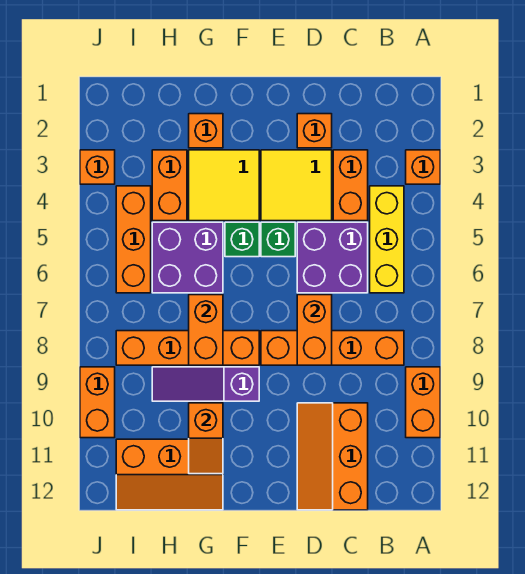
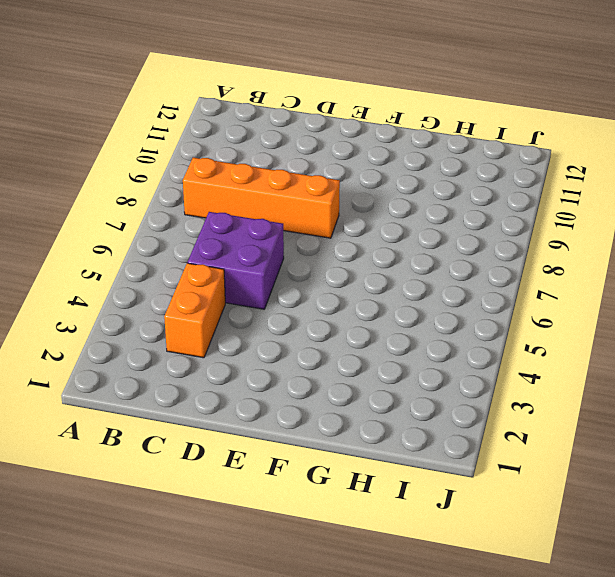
none -> orange 1x1 brick [406,150,440,184]
none -> orange 1x2 brick [406,367,440,438]
none -> yellow 1x3 brick [370,186,404,293]

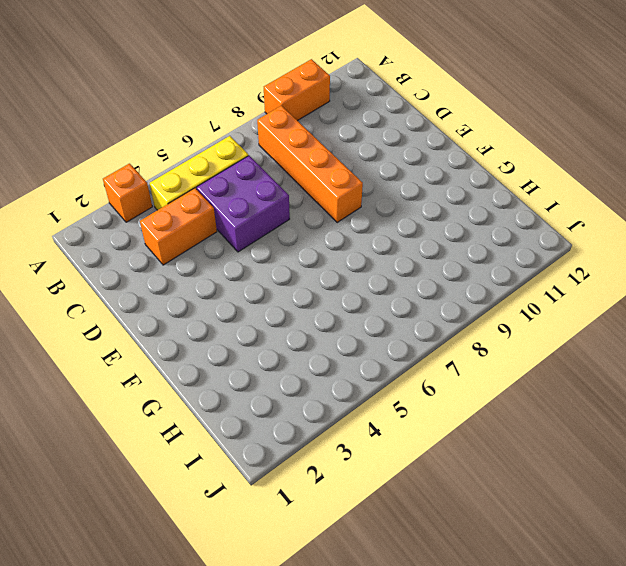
none -> orange 2x3 slope [297,403,368,510]
none -> orange 1x1 brick [297,114,332,148]
none -> yellow 2x2 tile [261,150,332,221]

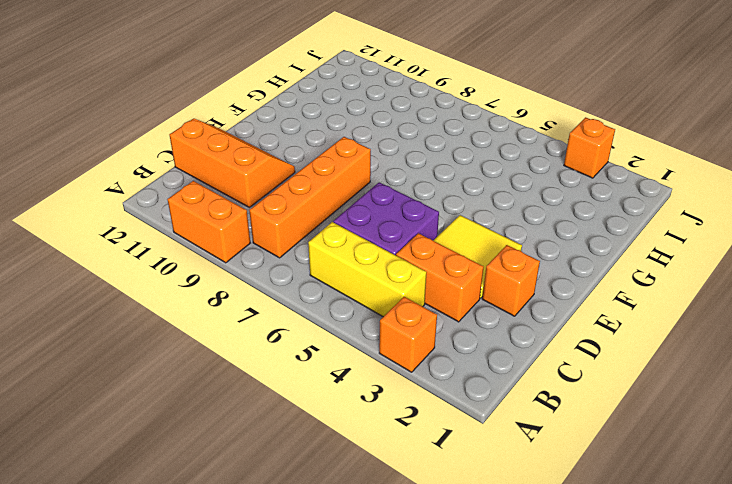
none -> green 1x1 brick [261,222,295,257]
none -> yellow 2x2 tile [189,150,259,221]
none -> green 1x1 brick [225,222,259,257]

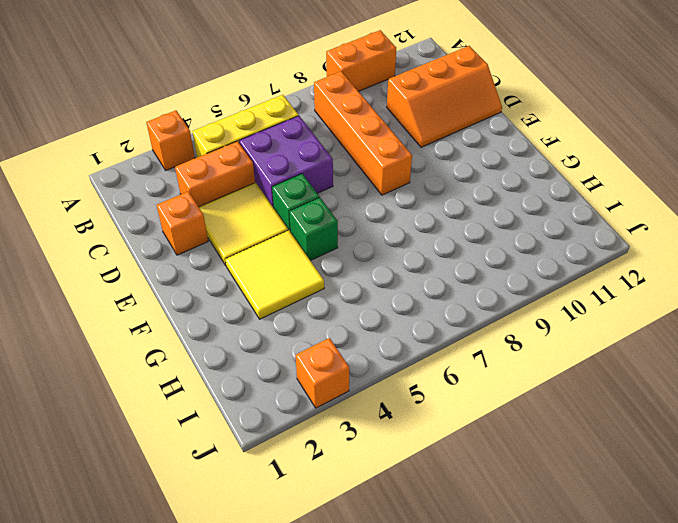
none -> orange 1x4 brick [116,331,259,365]
none -> purple 1x3 slope [152,367,259,401]
none -> orange 1x1 brick [189,114,223,148]

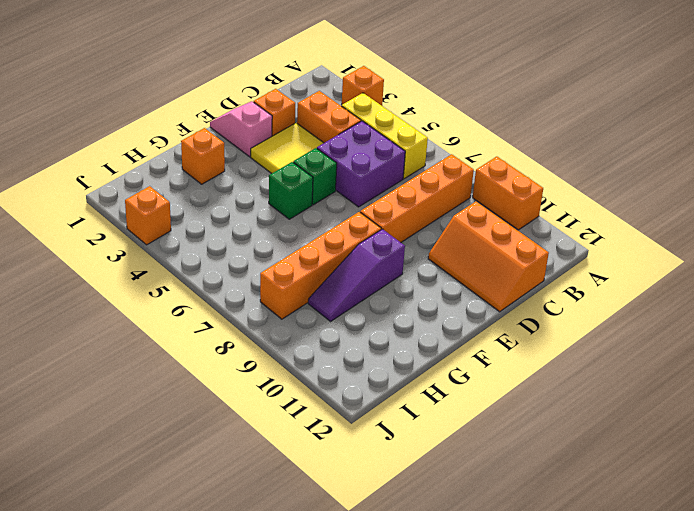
pink 1x2 slope [210,101,272,157] -> none
none -> yellow 2x2 tile [189,150,259,221]
none -> purple 2x2 brick [152,222,223,293]
none -> orange 2x3 slope [116,439,223,510]

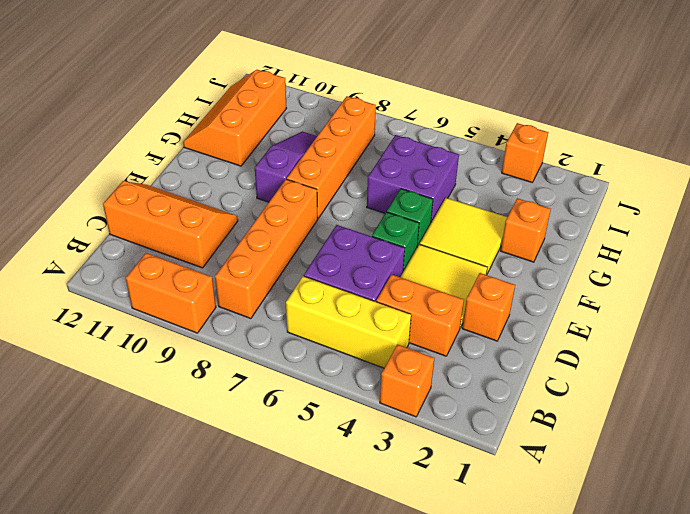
none -> orange 1x2 brick [152,150,187,221]
none -> orange 1x3 brick [116,186,151,293]
none -> orange 1x2 brick [80,367,115,438]

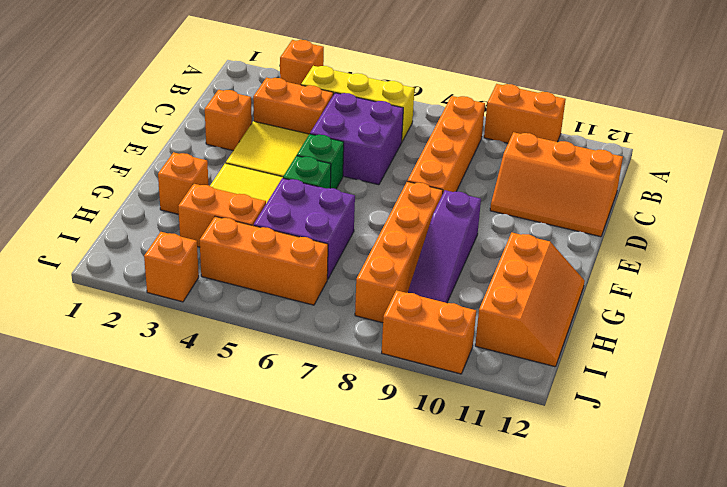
none -> orange 1x2 brick [297,295,332,365]
none -> orange 1x2 brick [189,295,223,365]
none -> orange 1x2 slope [189,403,223,474]

